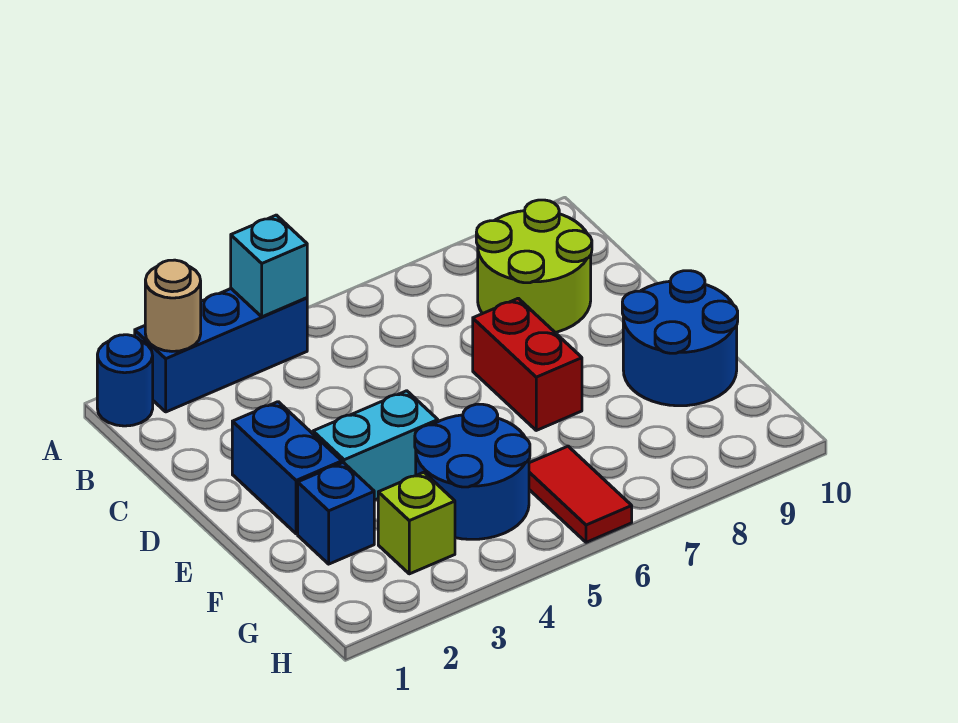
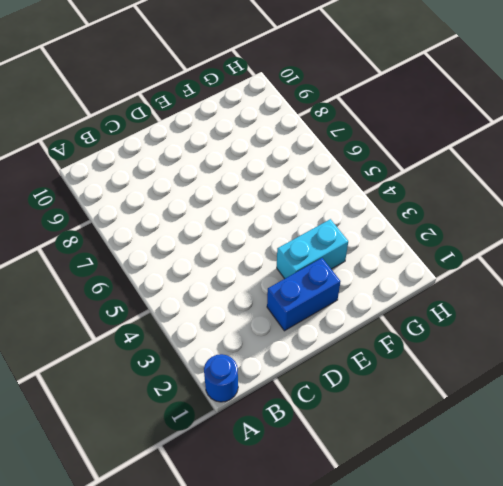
cyan 1x2 brick [277,219,348,279] -> cyan 1x2 brick turned to [313,391,438,500]
none -> blue 1x3 brick [135,289,307,412]
none -> lime 2x2 round brick [476,200,592,332]
none -> red 1x2 brick [473,298,582,430]

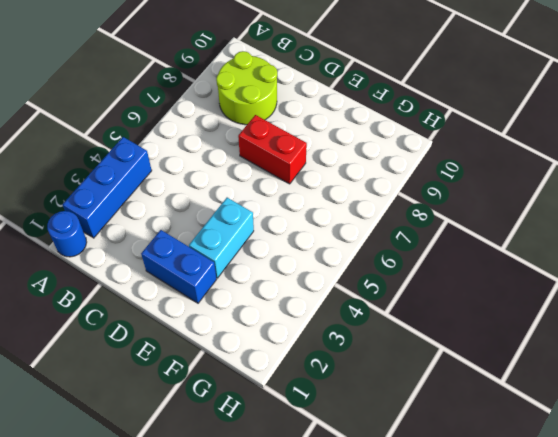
none -> blue 2x2 round brick [622,271,738,406]
none -> blue 1x1 brick [298,462,374,564]
none -> blue 2x2 round brick [415,404,530,539]

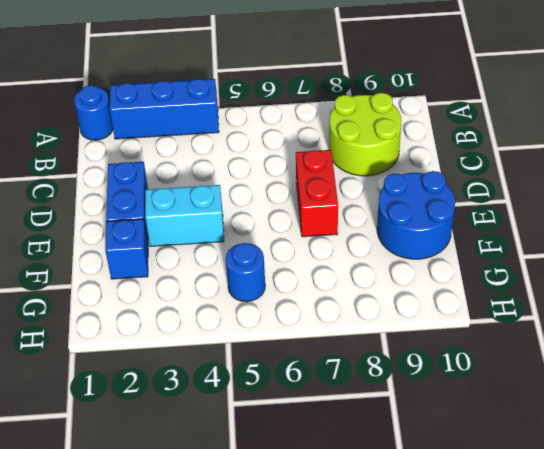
blue 1x1 round brick [226,243,265,302] -> blue 2x2 round brick [415,404,530,539]
none -> lime 1x1 brick [378,472,455,574]
none -> red 1x2 tile [529,446,632,542]
none -> tan 1x1 round brick [145,260,201,351]

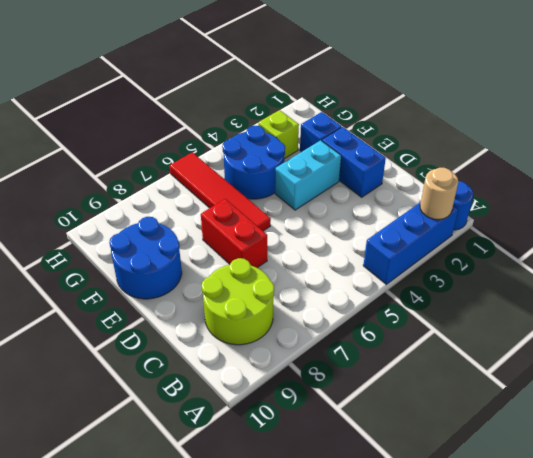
red 1x4 tile [170,152,271,231] -> red 1x2 tile [529,446,632,542]
none -> cyan 1x1 brick [231,215,307,317]

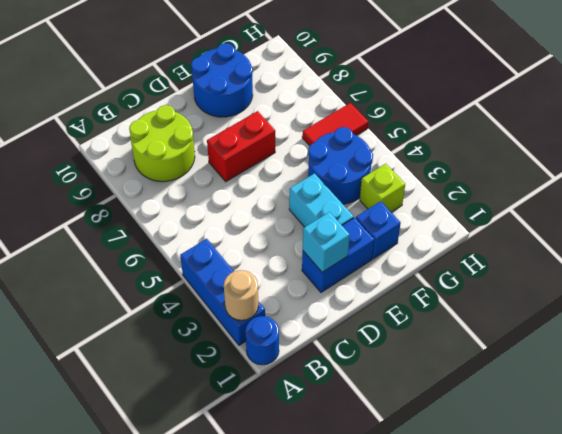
cyan 1x1 brick [303,212,350,272] -> cyan 1x1 brick moved to [231,215,307,317]

